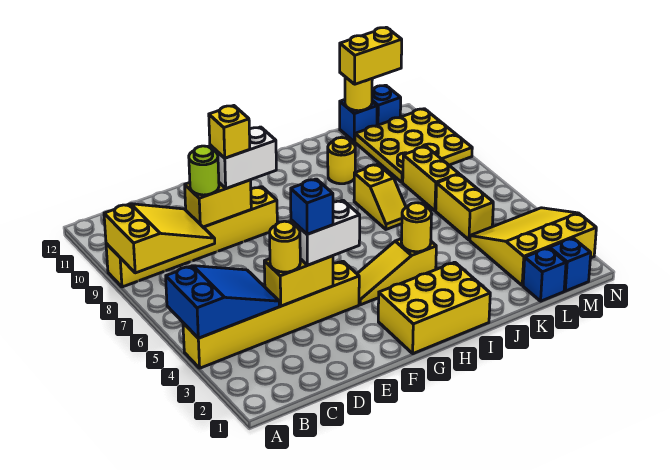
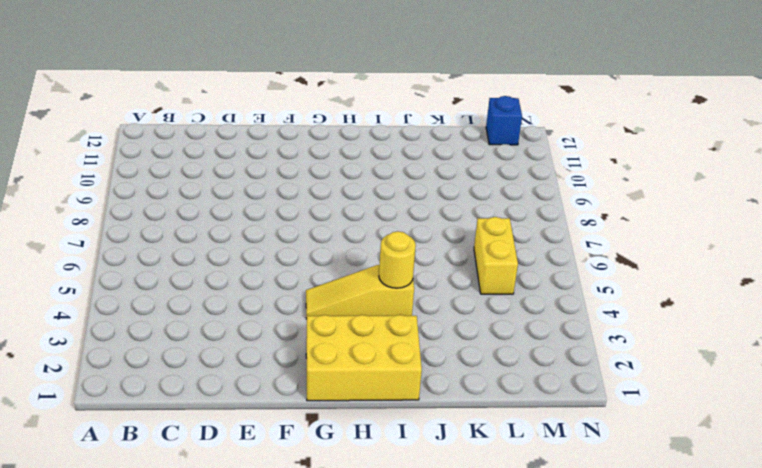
none -> yellow 1x6 brick [183,261,359,368]
none -> yellow 1x6 brick [106,187,277,287]
none -> yellow 1x2 slope [354,164,406,229]

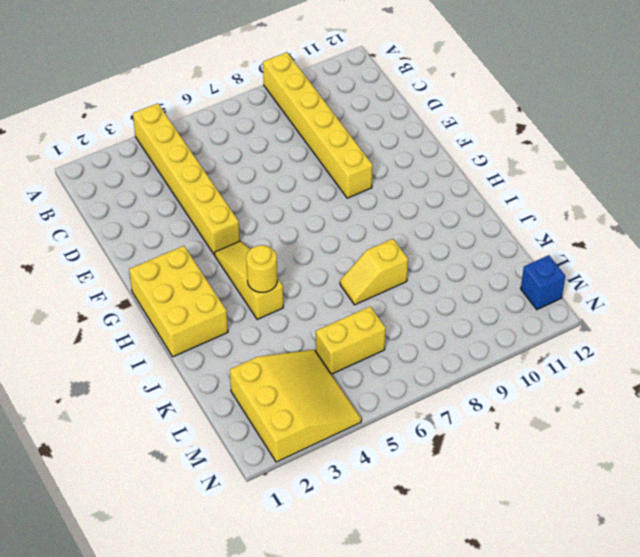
none -> yellow 1x1 round brick [328,137,355,184]
none -> blue 1x1 brick [523,248,566,301]
none -> yellow 1x2 brick [403,147,459,211]

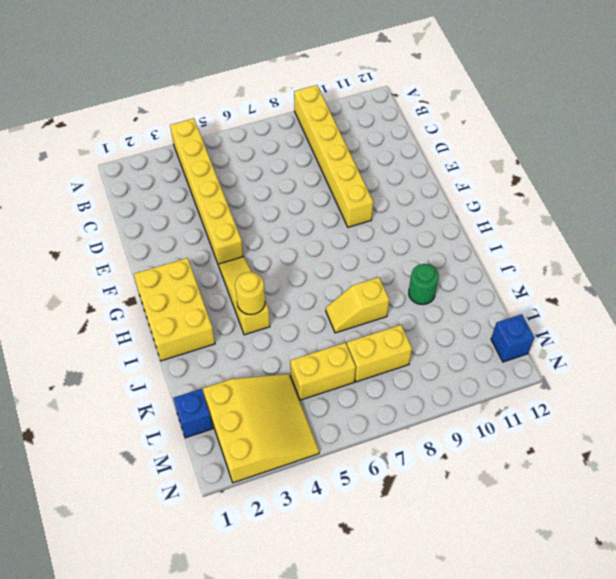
green 1x1 round brick [409,264,439,305] -> yellow 1x1 round brick [328,137,355,184]
none -> yellow 3x3 plate [355,109,472,183]
none -> blue 1x1 brick [340,100,377,142]
none -> blue 1x1 brick [549,238,591,291]

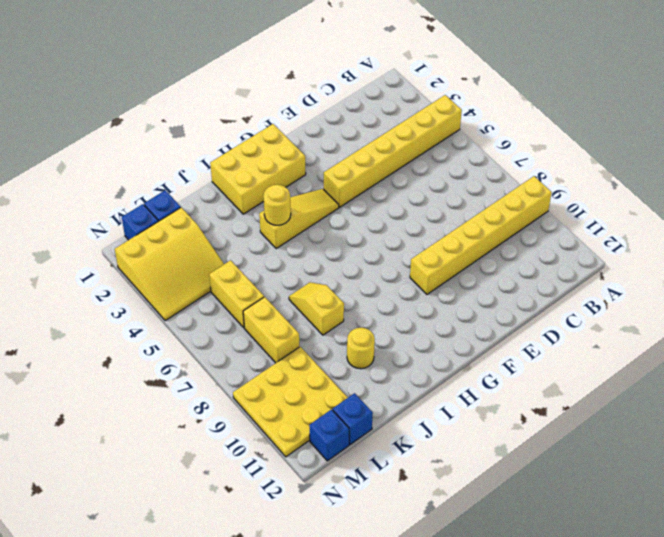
none -> blue 2x3 slope [166,266,279,338]
none -> yellow 2x3 slope [104,204,215,273]
none -> yellow 1x2 brick [264,256,333,306]

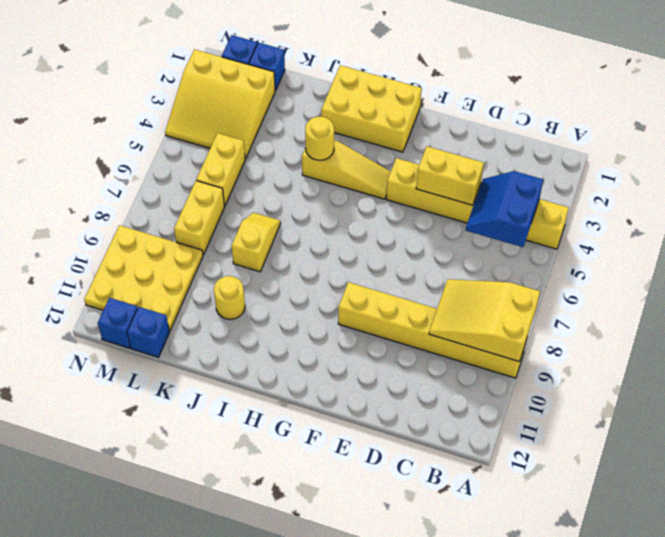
blue 2x2 slope [466,171,543,247] -> blue 2x3 slope [166,266,279,338]
none -> yellow 1x2 brick [185,180,251,227]
none -> yellow 1x1 round brick [345,77,372,111]
none -> yellow 1x1 round brick [270,221,300,272]

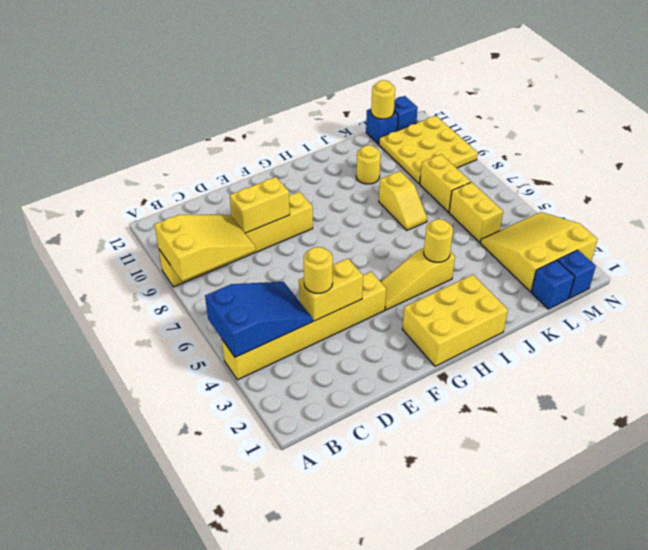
none -> lime 1x1 round brick [189,146,219,195]
none -> white 1x2 brick [291,200,360,265]
none -> white 1x2 brick [210,127,276,188]

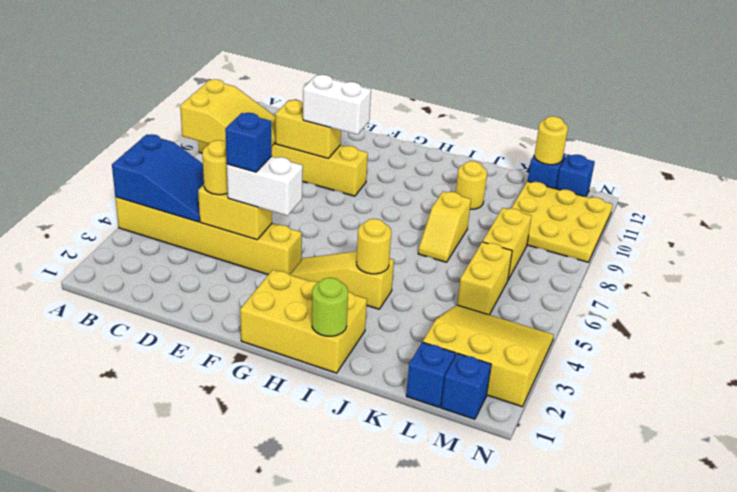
lime 1x1 round brick [312,278,348,336] -> lime 1x1 round brick moved to [189,146,219,195]
none -> yellow 1x2 brick [340,27,402,84]
none -> yellow 1x1 brick [209,106,250,158]

